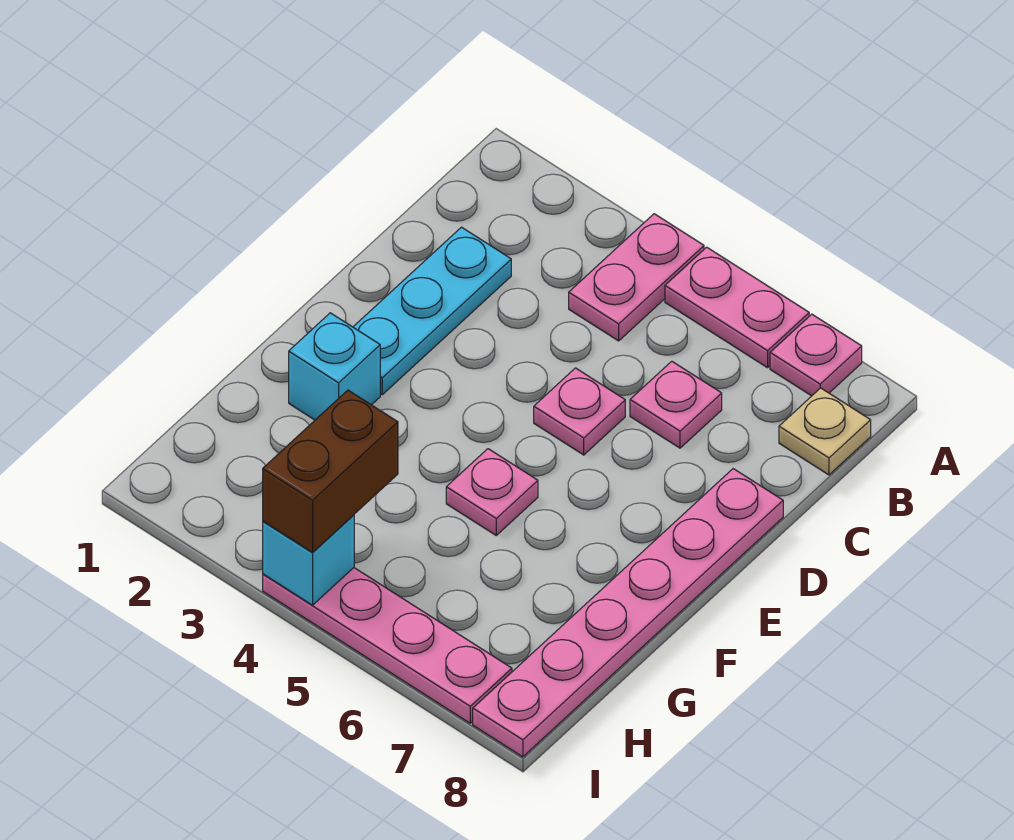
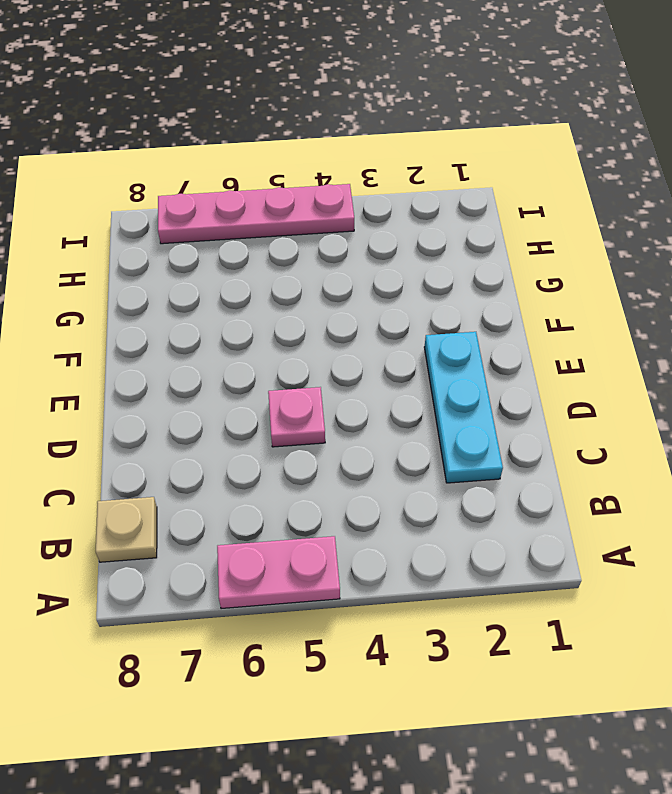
none -> pink 1x2 plate [569,214,704,341]
none -> pink 1x1 plate [770,314,862,396]
none -> pink 1x1 plate [630,361,722,448]

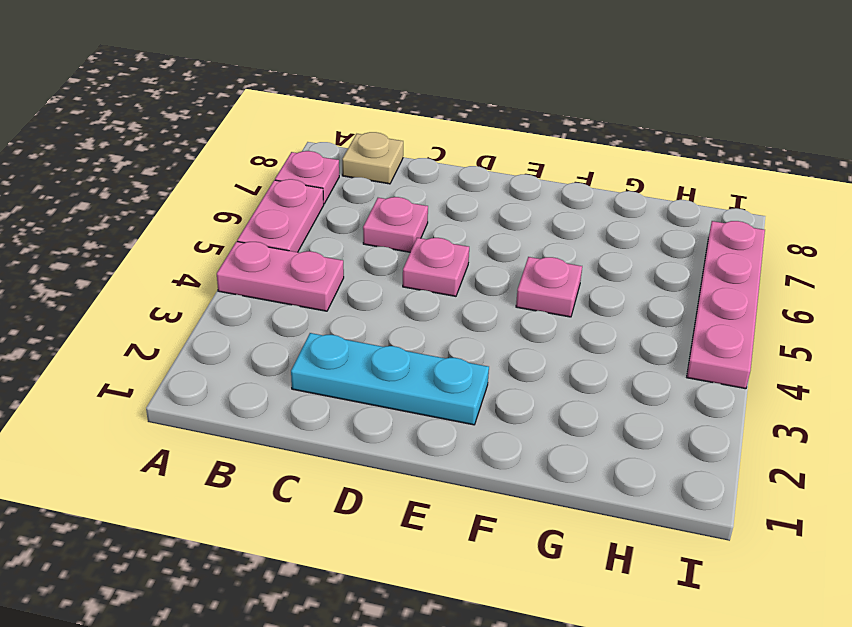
none -> pink 1x6 plate [473,469,783,757]
none -> cyan 1x1 brick [289,313,380,420]
none -> cyan 1x1 brick [263,515,354,605]

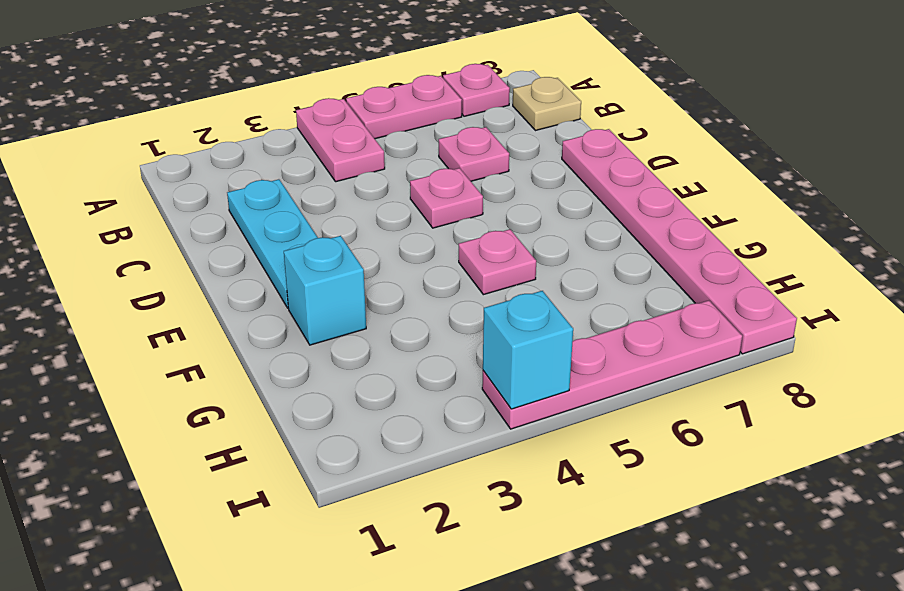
none -> brown 1x2 brick [263,390,398,552]

